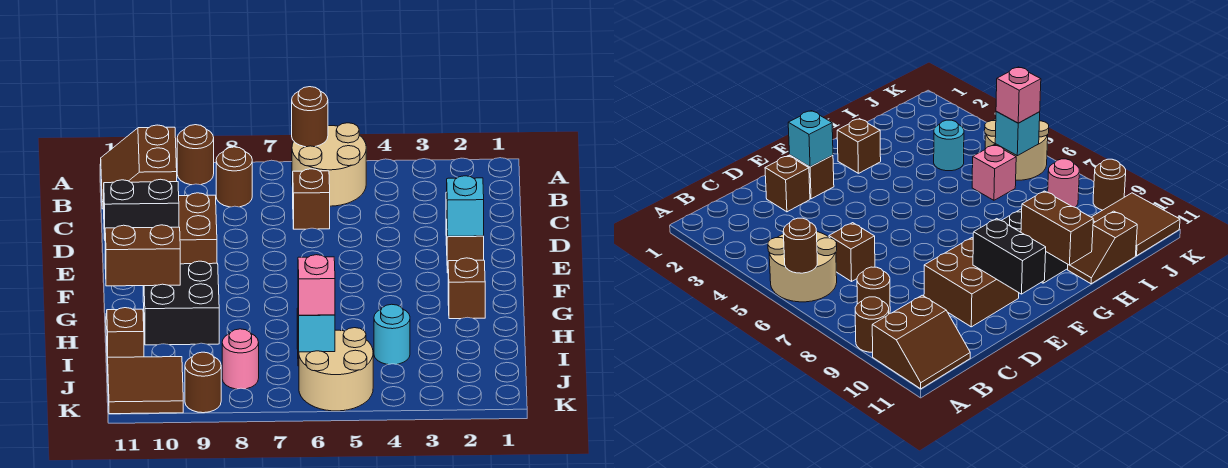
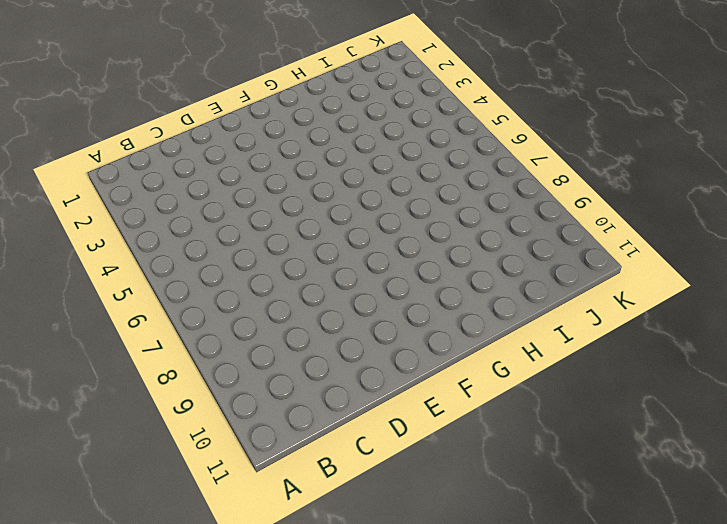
none -> tan 2x2 round brick [292,123,366,206]
none -> brown 1x1 round brick [177,125,214,185]
none -> brown 2x2 slope [101,125,177,209]

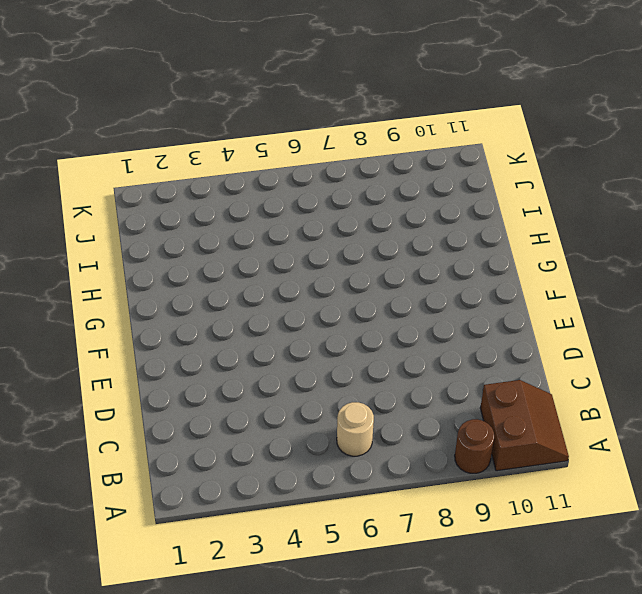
tan 1x1 round brick [337,402,374,456] -> tan 2x2 round brick [292,123,366,206]
none -> brown 1x1 round brick [216,147,252,207]
none -> brown 1x1 brick [293,169,330,229]
none -> brown 1x1 brick [765,156,810,212]

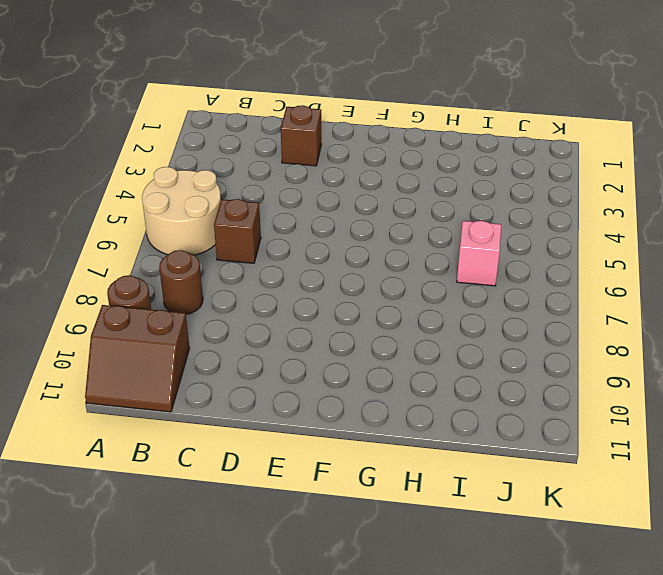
none -> brown 2x2 brick [179,193,217,264]
none -> brown 1x1 brick [447,236,484,273]
none -> brown 1x1 brick [448,258,485,319]

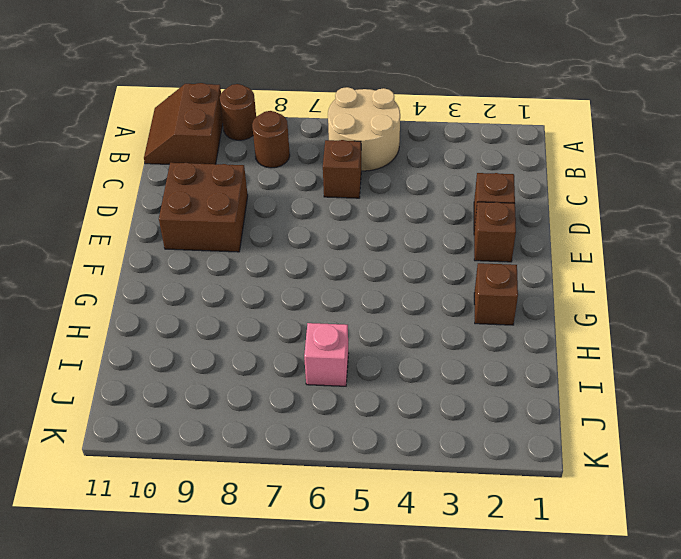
none -> black 2x2 brick [143,261,219,345]
none -> brown 1x2 slope [106,308,144,366]
none -> cyan 1x1 round brick [374,304,410,365]

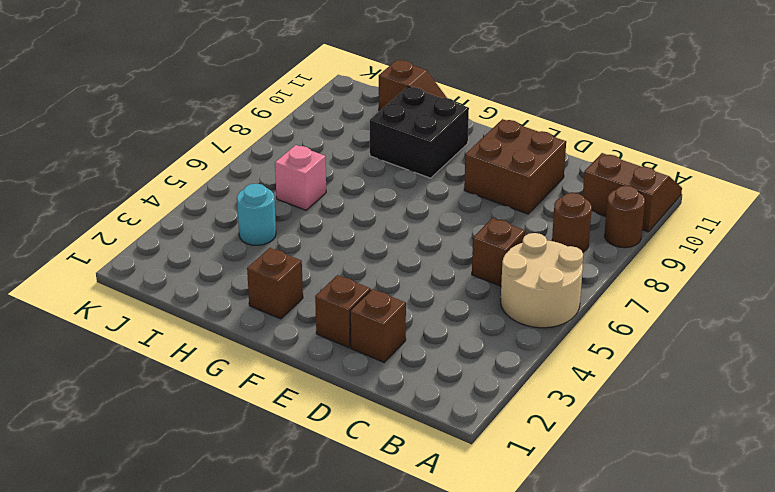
none -> tan 2x2 round brick [299,328,373,411]
none -> pink 1x1 round brick [222,329,259,389]
none -> brown 2x2 tile [108,357,183,414]

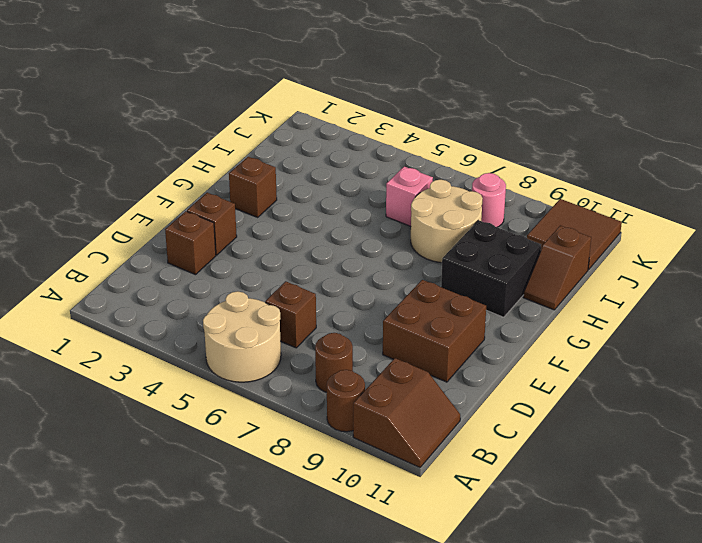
tan 2x2 round brick [411,180,482,263] -> tan 2x2 round brick moved to [299,328,373,411]
none -> cyan 1x1 round brick [374,304,410,365]
none -> brown 1x1 round brick [185,352,221,413]
none -> brown 1x1 round brick [292,87,328,147]

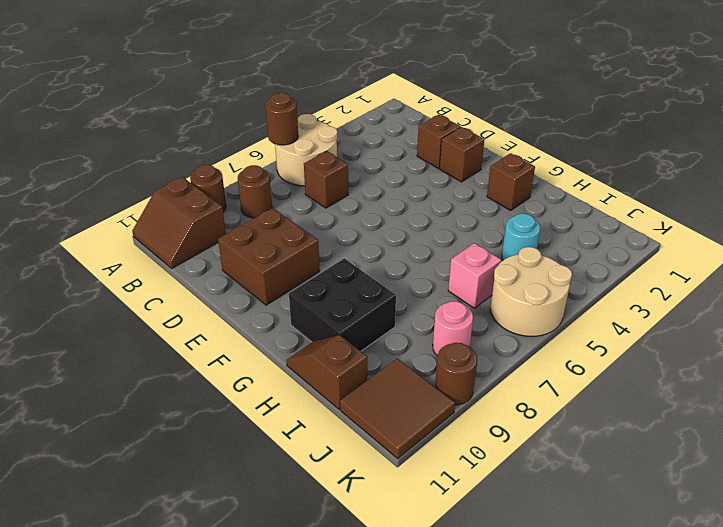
none -> cyan 1x1 brick [447,176,484,236]
none -> black 1x2 brick [104,179,179,239]
none -> brown 1x2 brick [105,225,180,286]

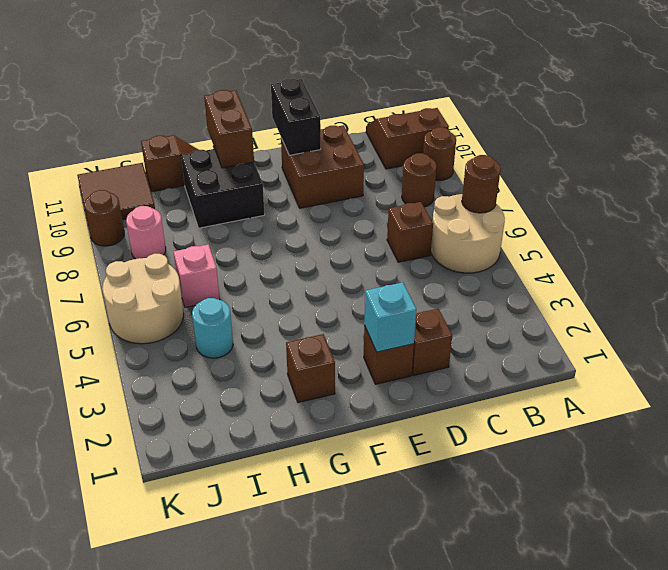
none -> cyan 1x1 brick [298,306,335,352]
none -> pink 1x1 brick [298,255,335,315]

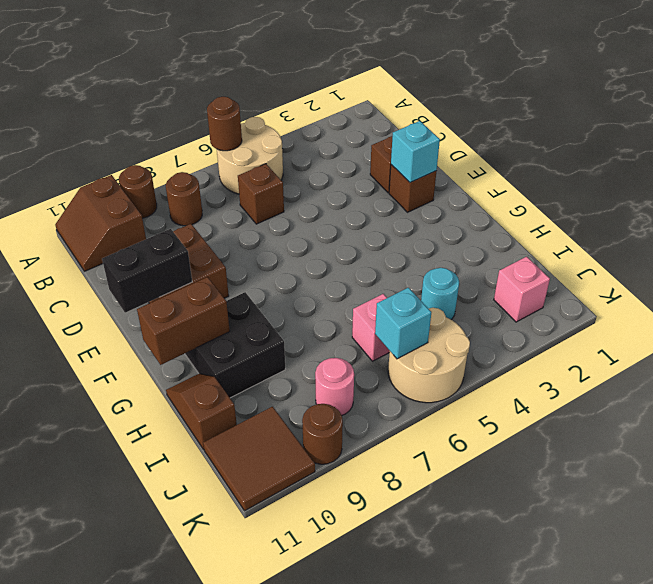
pink 1x1 brick [494,257,550,322] -> pink 1x1 brick moved to [298,255,335,315]
none -> brown 1x1 brick [448,258,485,319]

